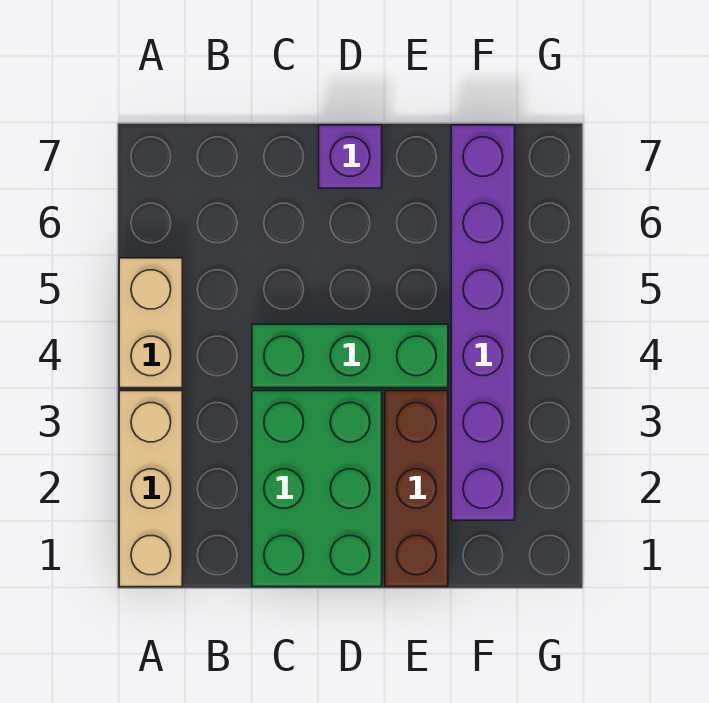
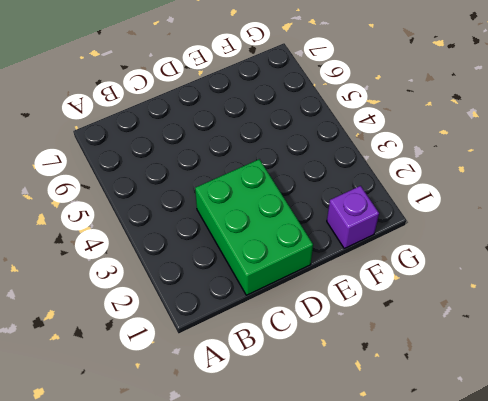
purple 1x1 brick [327,186,379,248] -> purple 1x1 brick moved to [319,125,382,188]
none -> tan 1x3 brick [119,391,182,587]
none -> tan 1x2 brick [119,258,182,388]

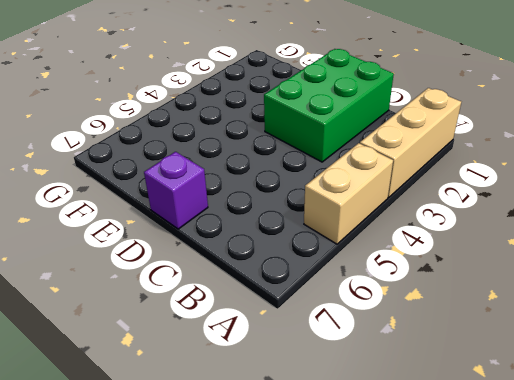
none -> green 1x3 brick [252,324,448,388]
none -> brown 1x3 brick [385,391,448,587]

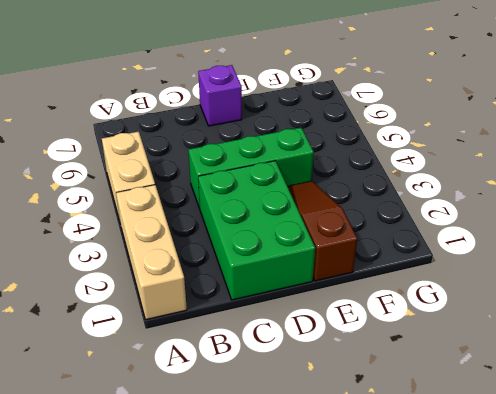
brown 1x3 slope [287,181,357,281] -> brown 1x3 brick [385,391,448,587]
none -> purple 1x6 brick [451,125,515,520]

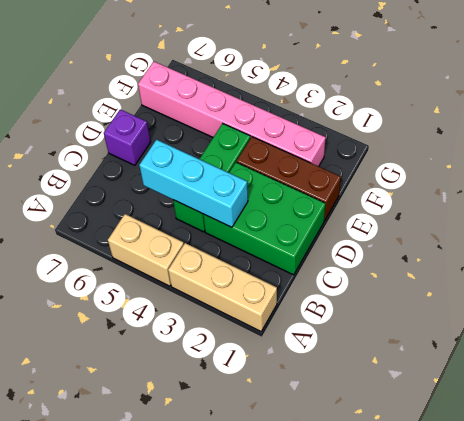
cyan 1x3 brick [139,140,248,227] -> none
pink 1x6 brick [138,62,326,166] -> purple 1x6 brick [451,125,515,520]

